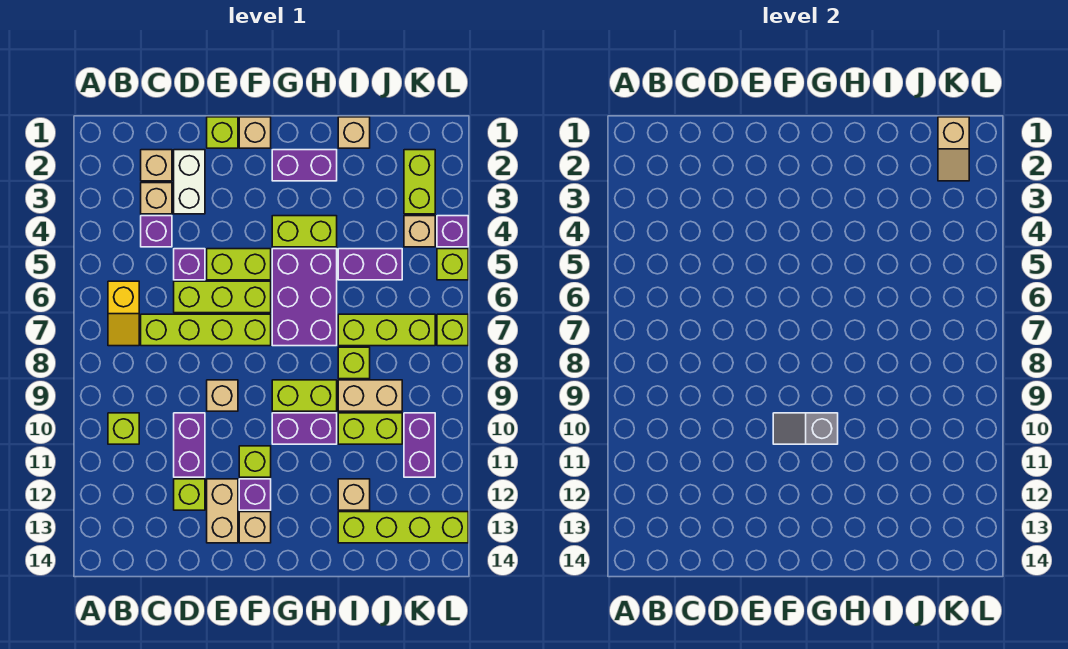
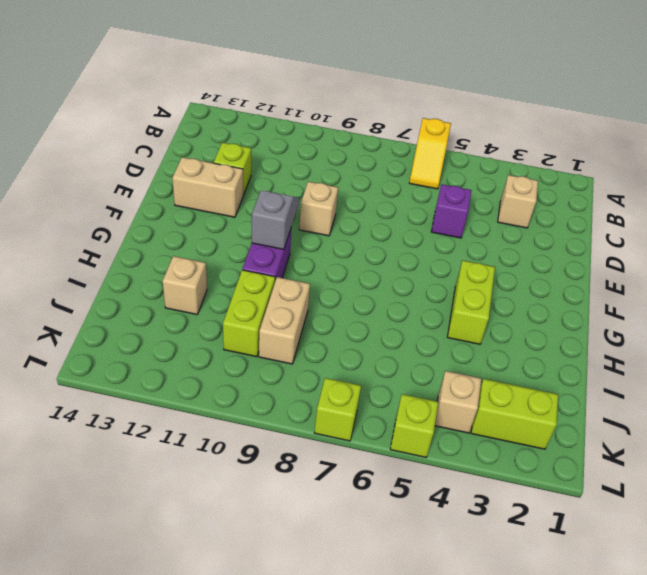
yellow 1x2 slope [409,118,451,189] -> yellow 1x2 slope turned to [108,281,139,346]
none -> lime 1x1 brick [108,413,139,444]
none -> tan 1x1 brick [141,150,172,181]
none -> purple 1x1 brick [141,216,172,247]
none -> lime 1x4 brick [141,314,271,346]

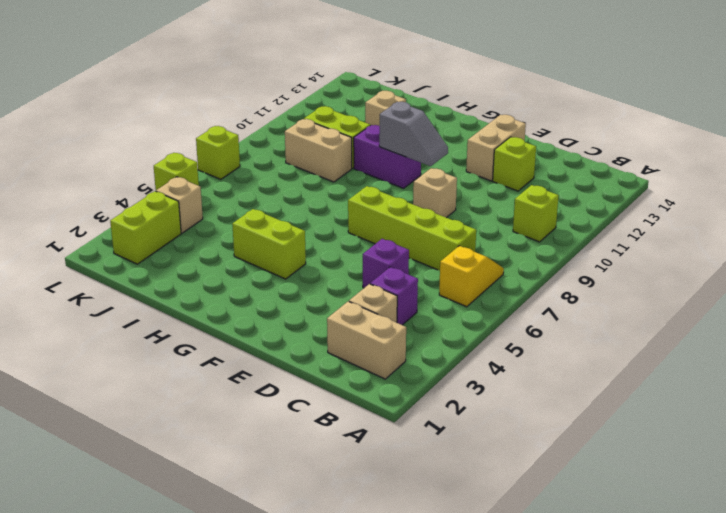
tan 1x2 brick [327,301,406,379] -> tan 1x1 brick [141,150,172,181]
none -> white 1x2 brick [174,150,205,214]
none -> lime 1x3 brick [174,281,271,313]
none -> purple 1x2 brick [174,413,205,477]
none -> lime 1x1 brick [207,117,238,148]

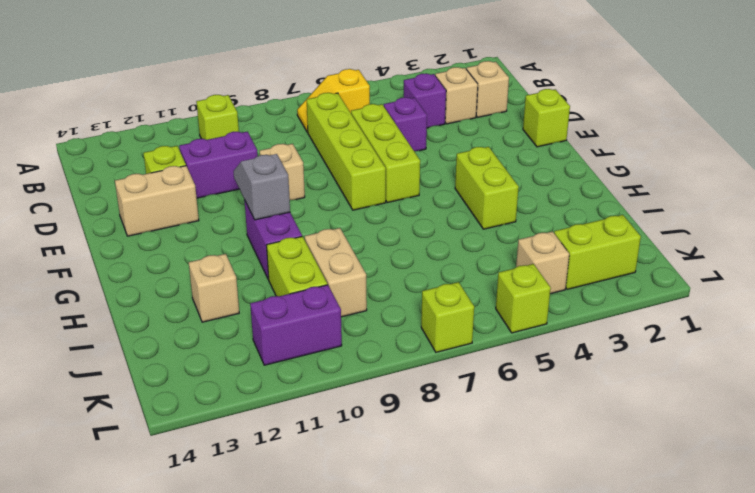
none -> white 1x2 brick [174,150,205,214]
none -> lime 1x2 brick [207,249,271,280]
none -> tan 1x1 brick [239,117,271,148]
none -> lime 1x1 brick [239,446,271,477]

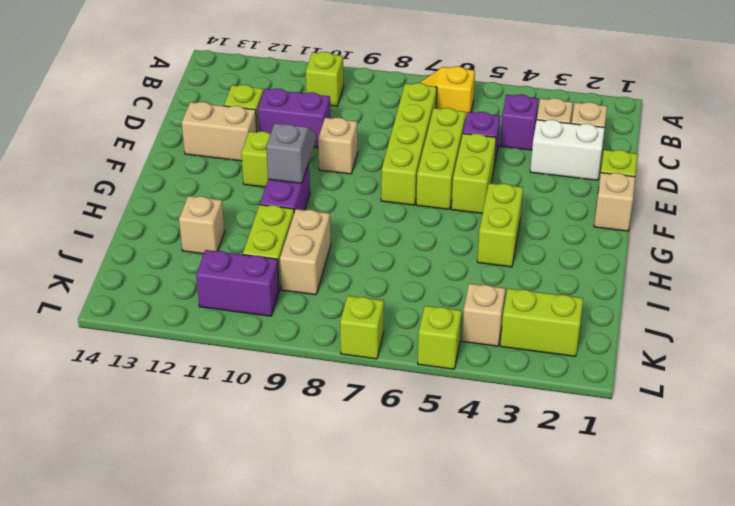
none -> purple 1x1 brick [239,479,271,510]
none -> tan 1x1 brick [239,512,271,543]
none -> purple 1x2 brick [272,150,337,181]
none -> purple 2x3 brick [272,249,337,346]

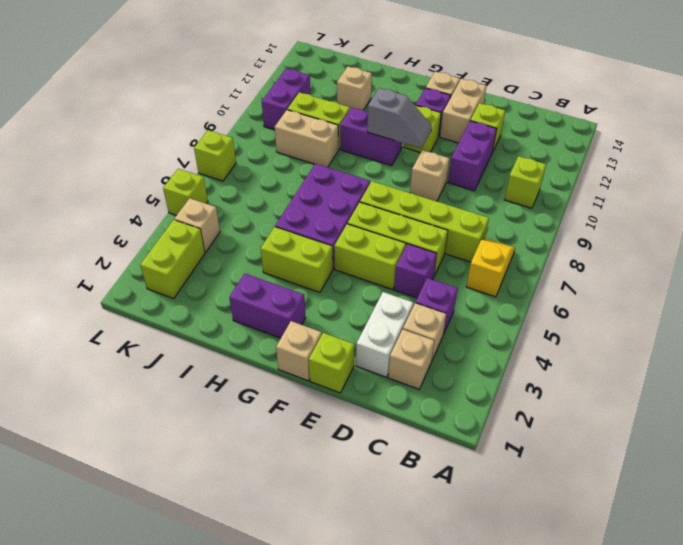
none -> lime 1x2 brick [272,380,337,411]
none -> tan 1x1 brick [338,117,370,148]
none -> purple 1x2 brick [338,249,402,280]
none -> lime 1x3 brick [338,314,435,346]

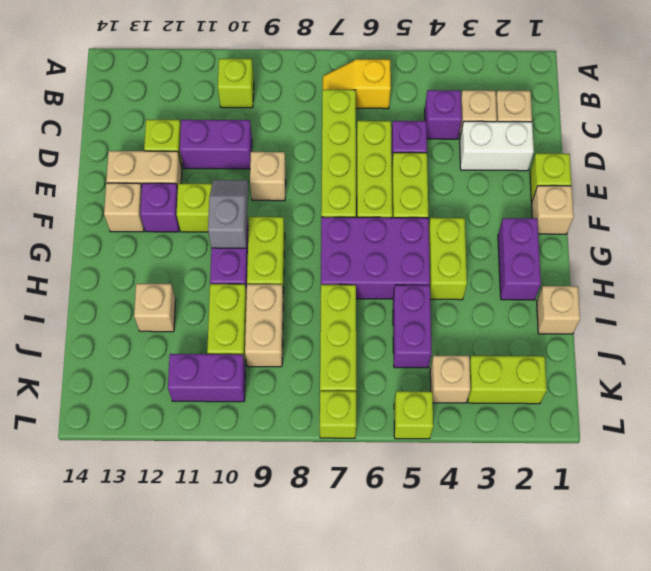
none -> lime 1x1 brick [338,347,370,379]
none -> lime 1x4 brick [338,512,468,543]
none -> purple 1x1 brick [437,216,468,247]
none -> tan 1x2 slope [938,117,969,181]

